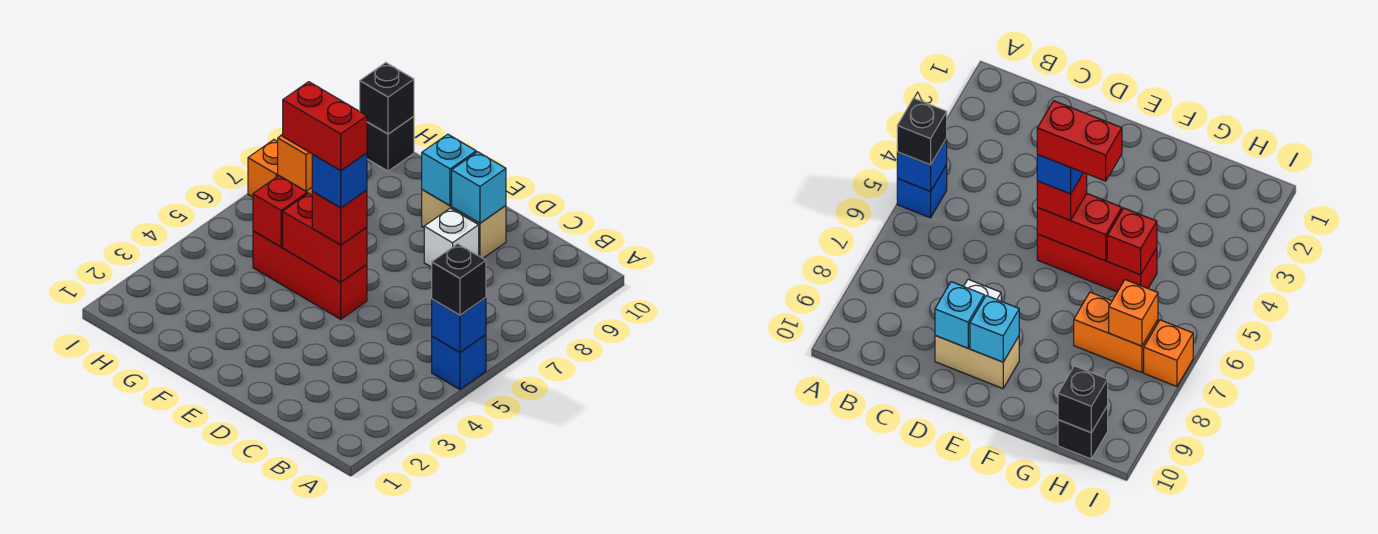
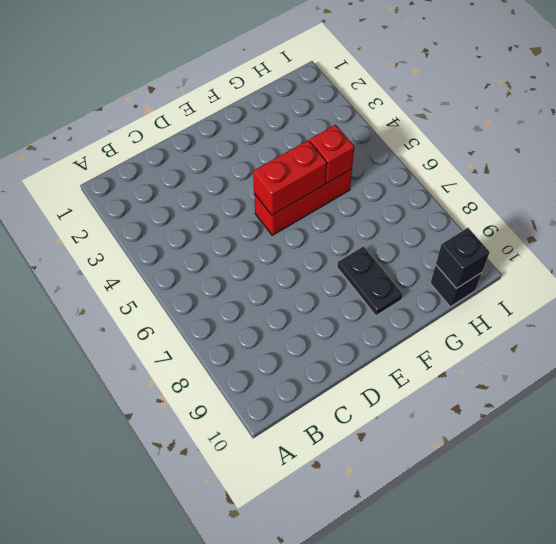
black 1x2 plate [337,246,403,316] -> none
none -> blue 1x1 brick [432,335,486,389]
none -> white 1x1 brick [424,208,479,267]
none -> tan 1x2 brick [422,190,506,258]

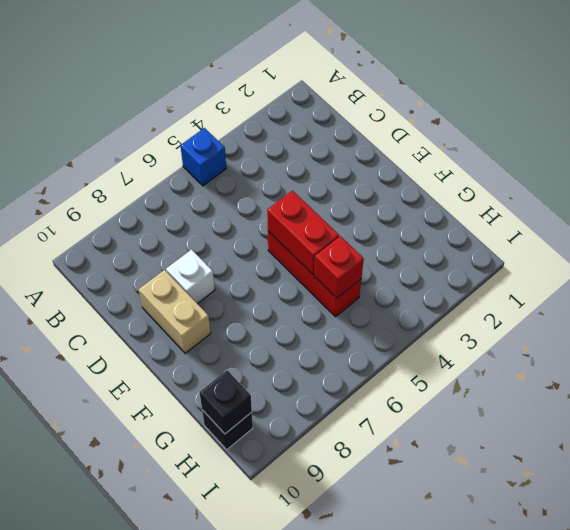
none -> orange 1x2 brick [1074,292,1158,373]
none -> orange 1x1 brick [248,140,278,197]
none -> blue 1x1 brick [432,298,486,352]

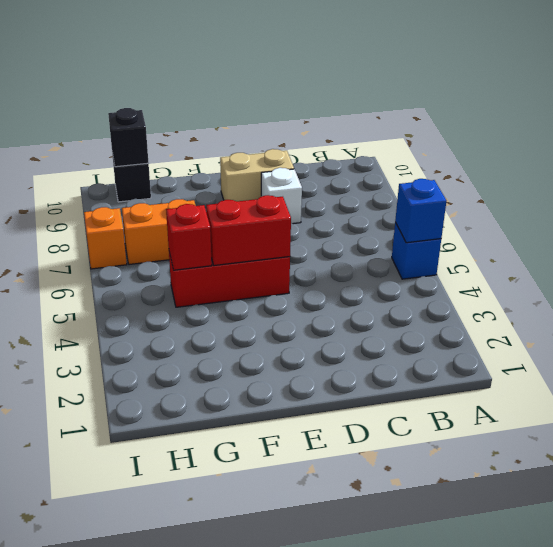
none -> cyan 1x1 brick [452,152,506,223]
none -> cyan 1x1 brick [422,134,476,206]
none -> orange 1x1 brick [278,135,313,191]

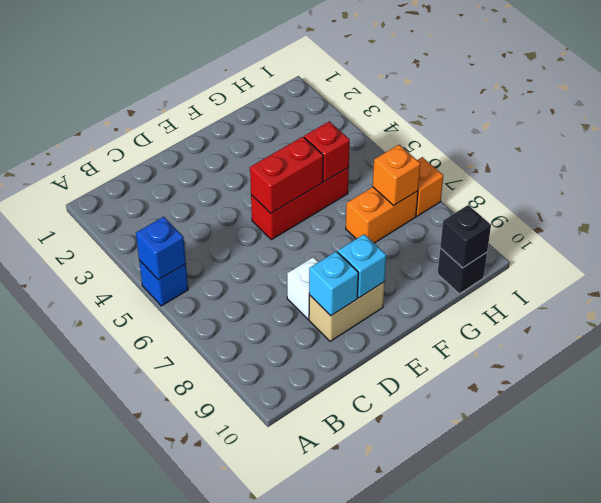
none -> black 1x1 brick [432,244,486,315]
none -> red 1x1 brick [312,190,367,245]
none -> blue 1x1 brick [312,153,367,208]

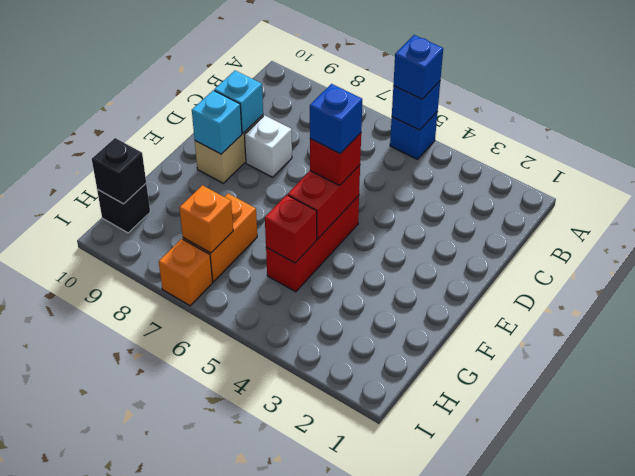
blue 1x1 brick [393,35,443,99] -> black 1x1 brick [432,244,486,315]
none -> red 1x2 brick [283,82,367,171]

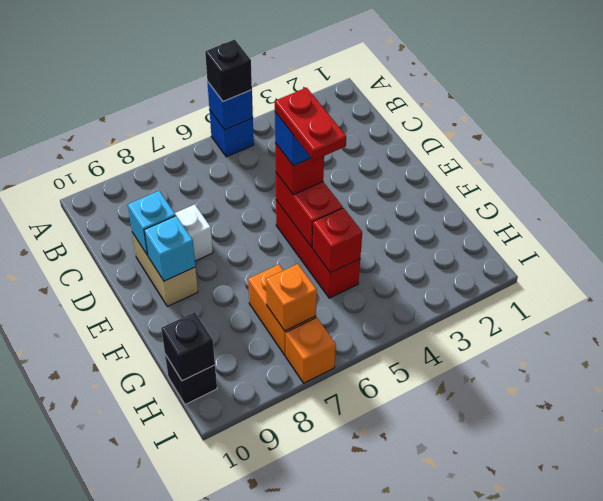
red 1x2 plate [275,88,346,161] -> red 1x2 brick [283,82,367,171]

